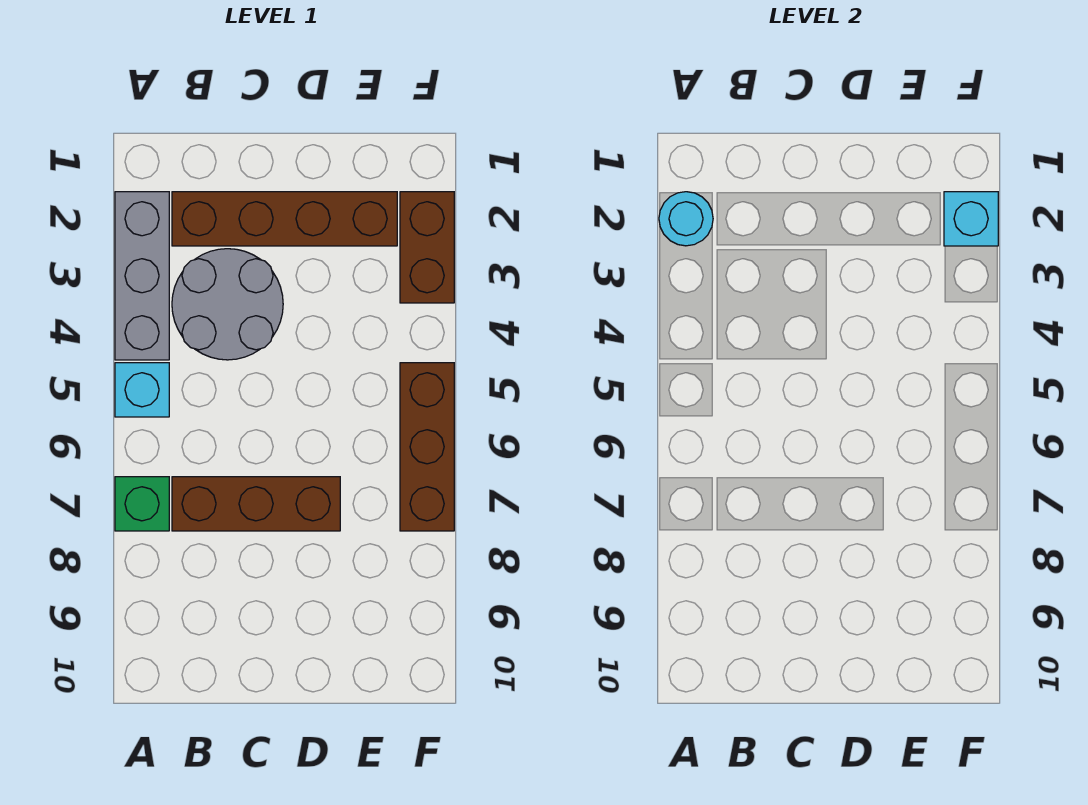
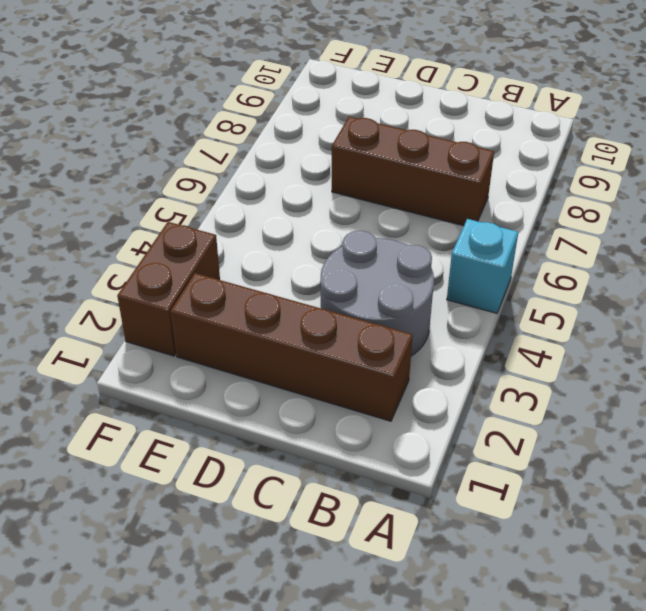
none -> grey 1x3 brick [115,192,169,360]
none -> green 1x1 brick [115,477,169,531]

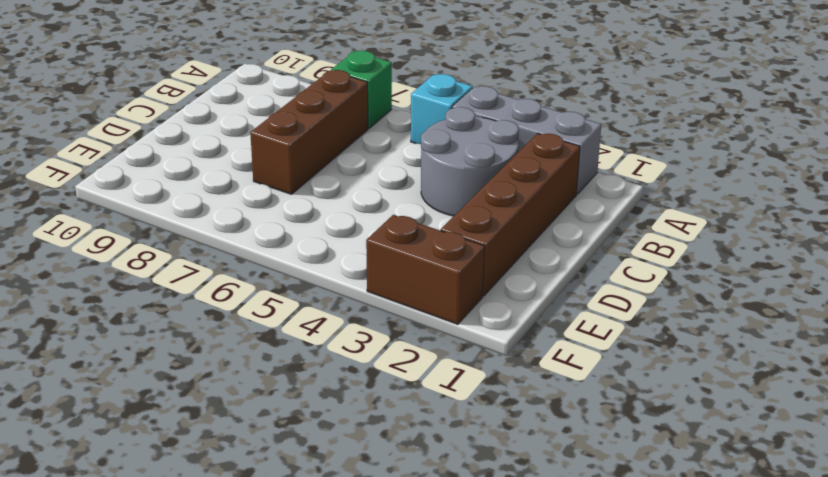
none -> brown 1x3 brick [400,363,454,531]
none -> cyan 1x1 round brick [659,192,713,246]

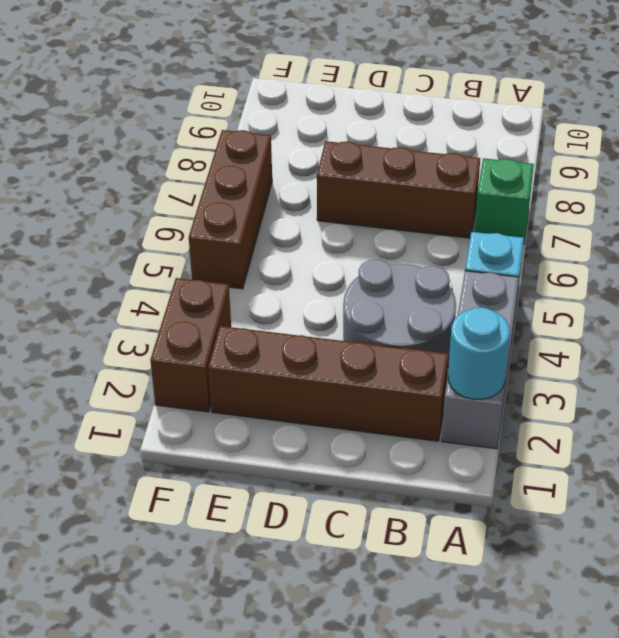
none -> cyan 1x1 brick [944,192,998,246]

